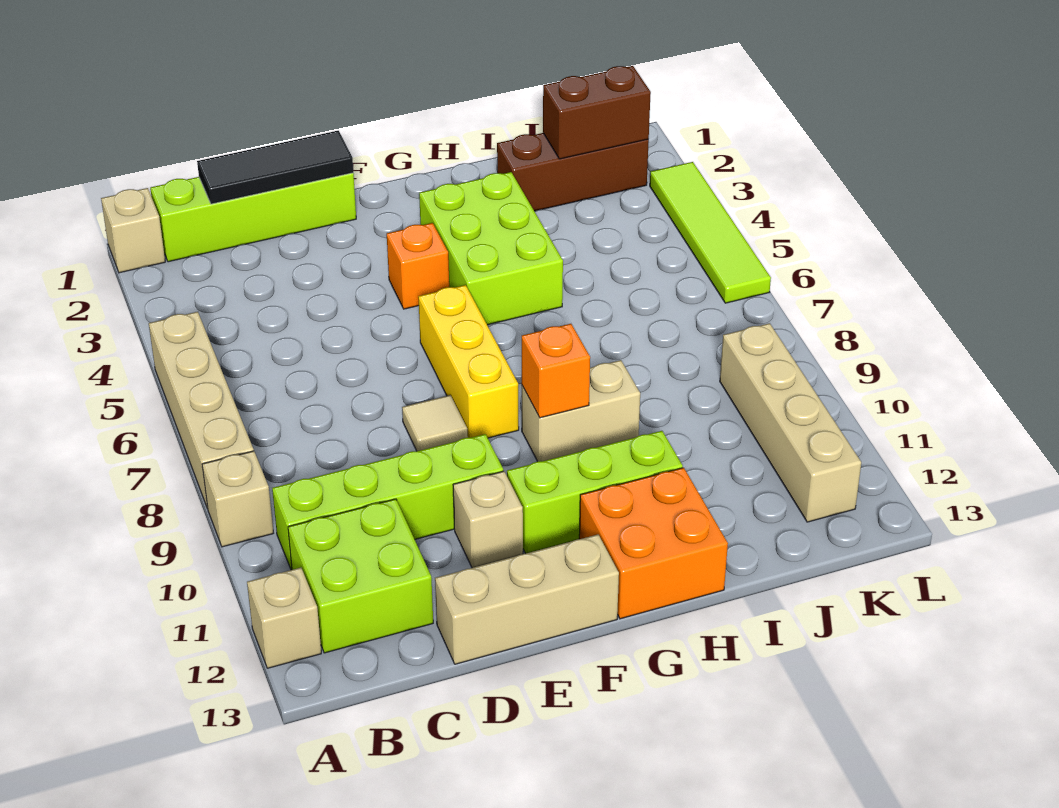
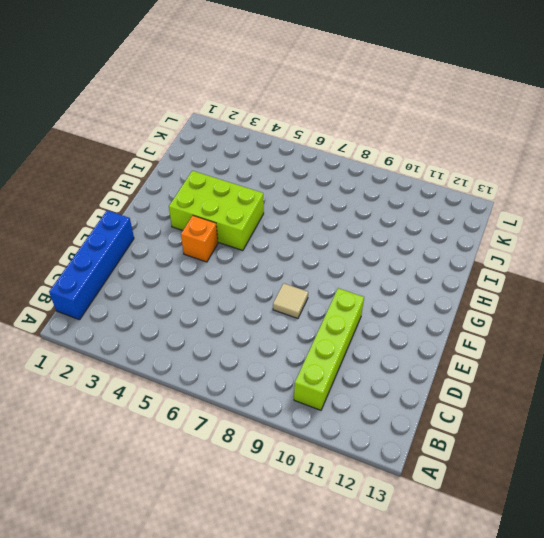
blue 1x4 brick [49,210,134,320] -> lime 1x4 brick [150,173,356,262]
none -> tan 1x1 brick [101,188,165,273]
none -> tan 1x4 brick [149,312,254,509]
none -> tan 1x1 brick [202,451,273,547]

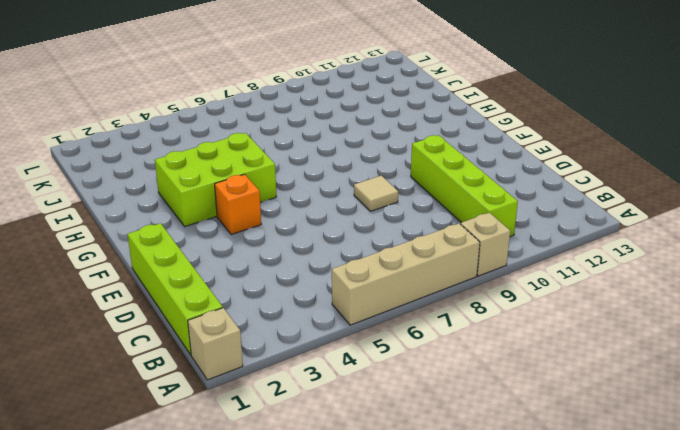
none -> tan 1x1 brick [247,568,321,668]
none -> lime 2x2 brick [288,499,433,653]
none -> tan 1x3 brick [435,535,619,664]

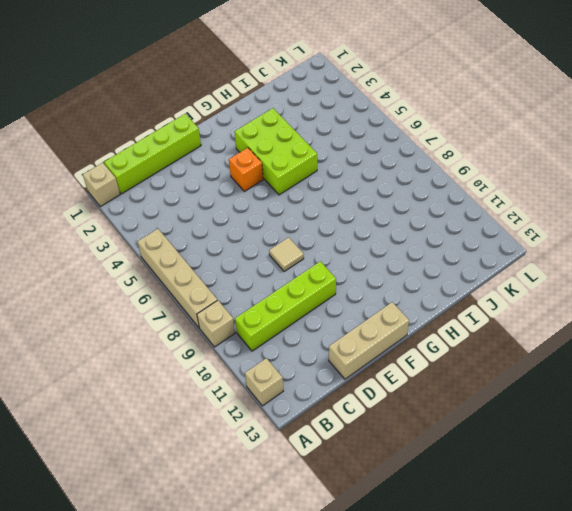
none -> lime 2x2 brick [288,499,433,653]
none -> tan 1x1 brick [453,471,523,568]
none -> yellow 1x3 brick [418,285,519,438]

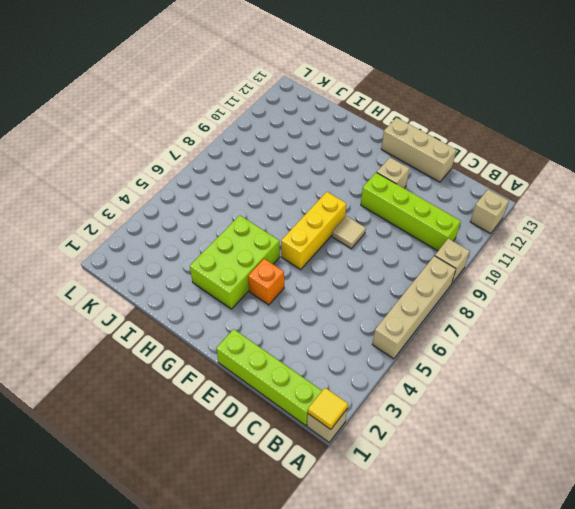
yellow 1x1 tile [308,388,348,429] -> none
none -> lime 2x2 brick [288,499,433,653]
none -> lime 1x3 brick [507,431,683,554]
none -> tan 1x2 brick [522,360,640,462]

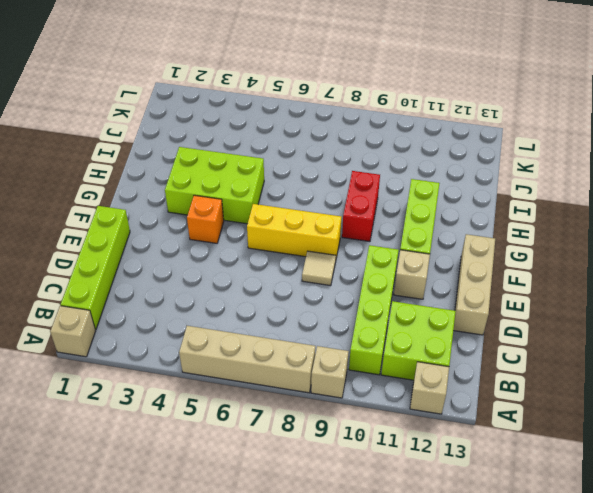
red 1x2 brick [342,171,380,242] -> tan 1x2 brick [522,360,640,462]
none -> orange 2x2 brick [579,468,728,619]
none -> brown 1x3 brick [497,133,649,211]
none -> tan 1x4 brick [720,323,861,522]

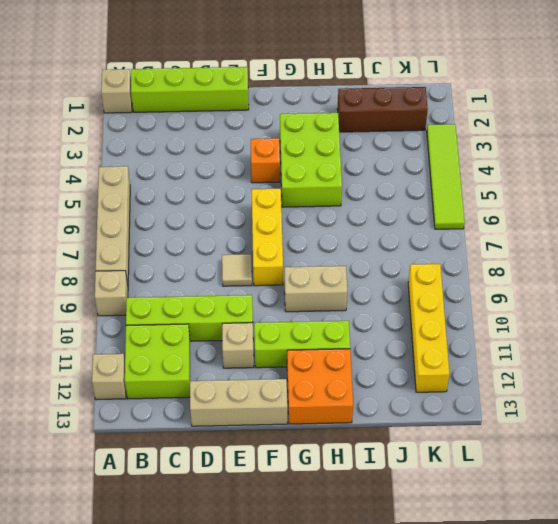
yellow 1x4 brick [408,264,450,392] -> tan 1x4 brick [720,323,861,522]
none -> black 1x3 tile [197,131,353,204]
none -> orange 1x1 brick [522,324,590,418]
none -> brown 1x2 brick [543,66,651,159]

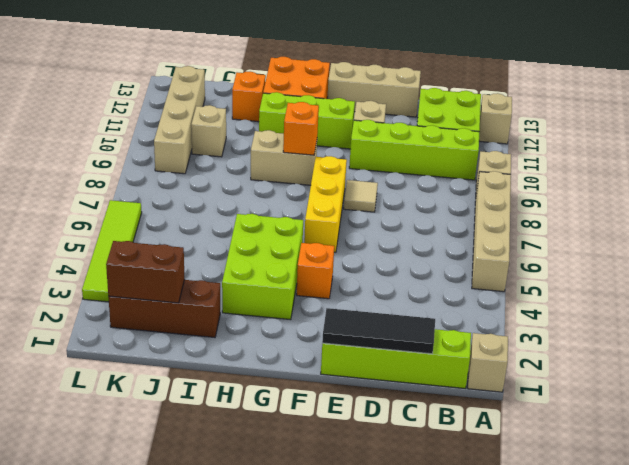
orange 1x1 brick [232,72,266,122] -> none
tan 1x1 brick [191,105,226,157] -> none

